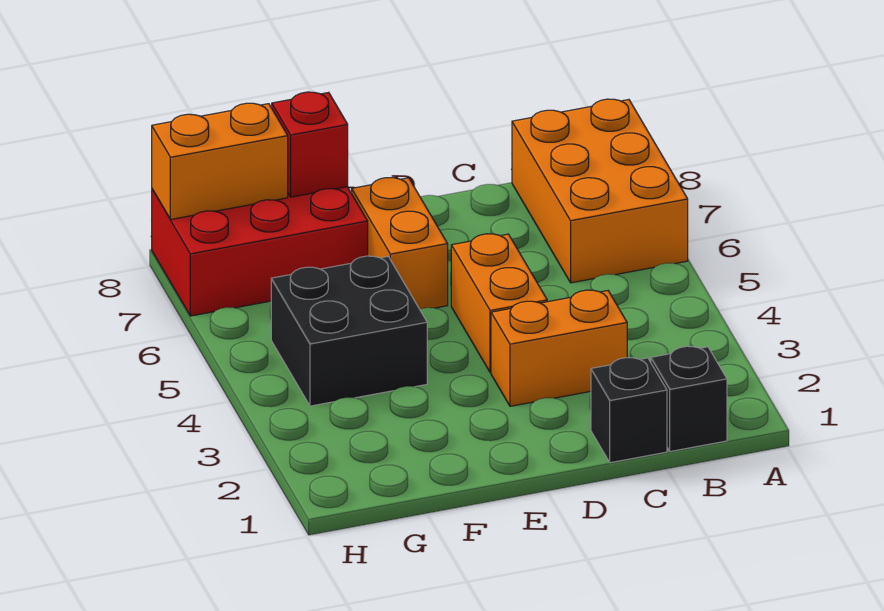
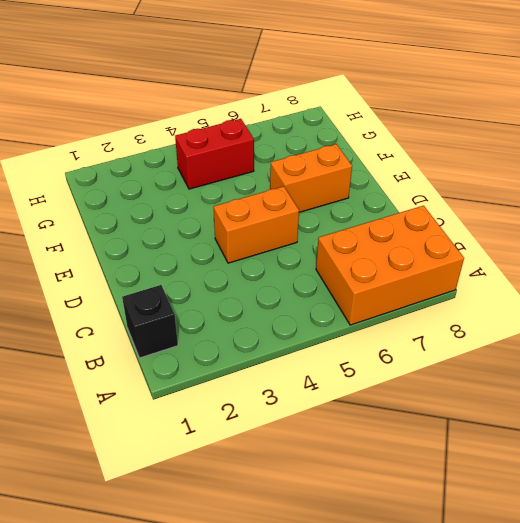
red 1x2 brick [175,119,254,189] -> black 2x2 brick [271,256,427,406]
none -> black 1x1 brick [591,358,667,463]
none -> orange 1x2 brick [491,290,627,406]

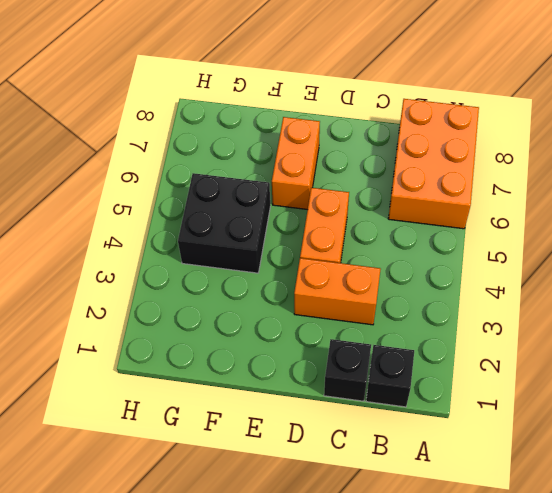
none -> red 2x3 brick [152,187,368,316]
none -> red 1x1 brick [272,92,348,197]

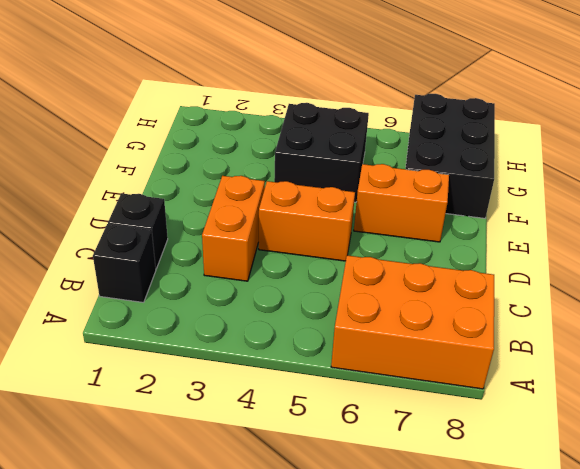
black 2x3 brick [406,94,495,218] -> red 2x3 brick [152,187,368,316]
none -> red 1x1 brick [272,92,348,197]
none -> orange 1x2 brick [152,103,288,220]

